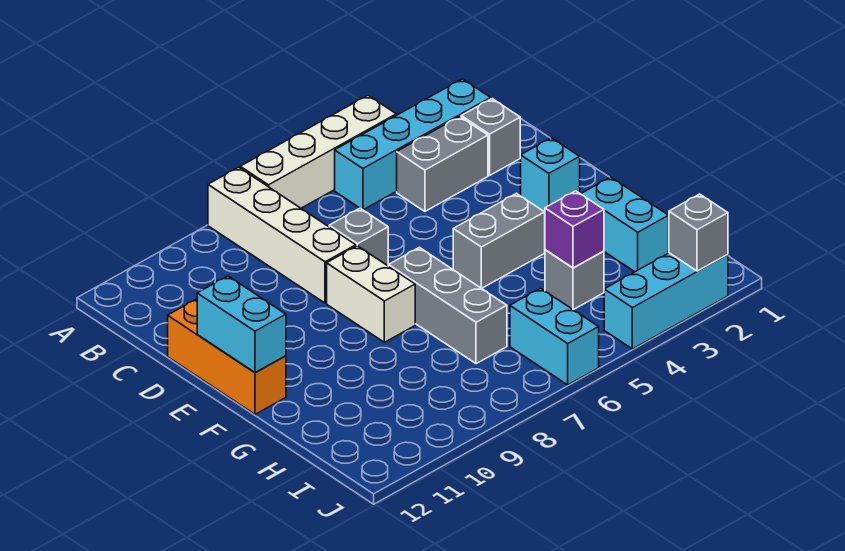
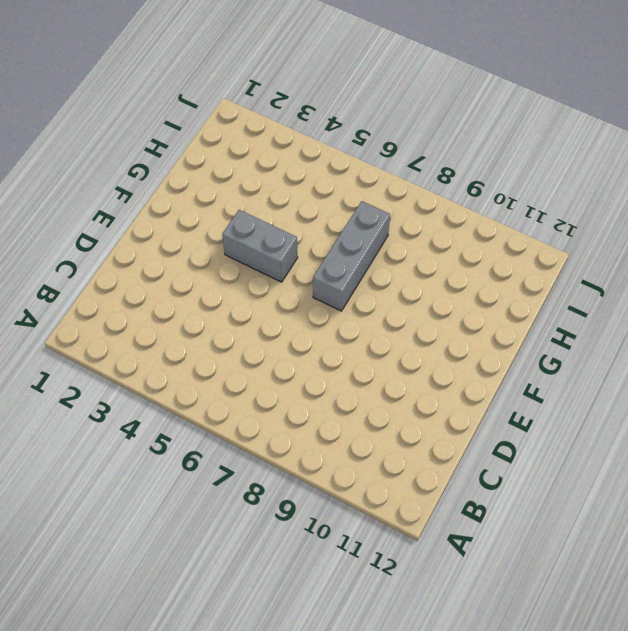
none -> white 1x4 brick [240,95,396,208]
none -> white 1x4 brick [208,167,356,303]
none -> cyan 1x4 brick [335,79,491,210]

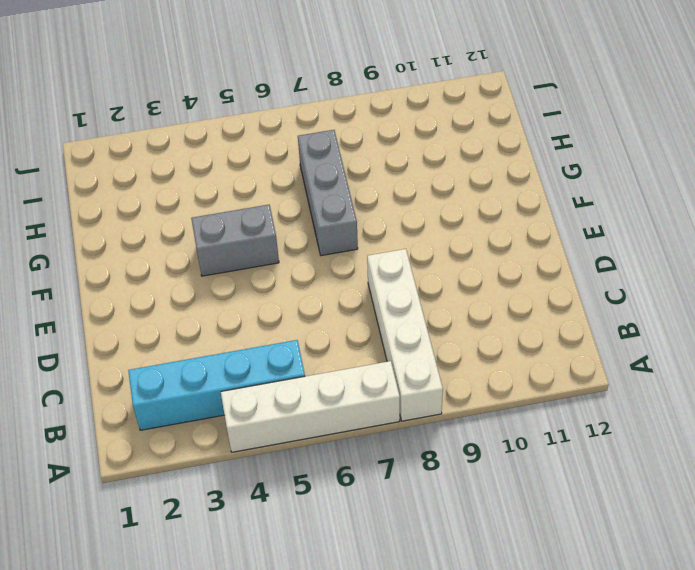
none -> grey 1x1 brick [461,99,520,175]
none -> grey 1x2 brick [397,117,488,211]
none -> grey 1x1 brick [329,208,388,266]

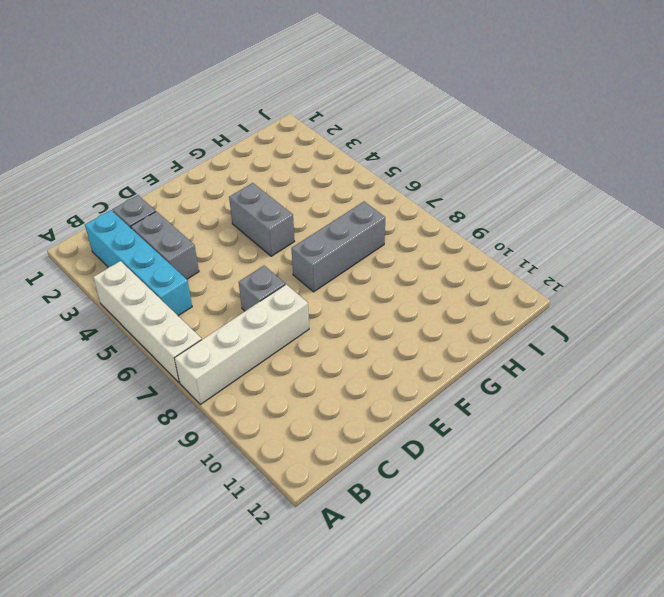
none -> orange 1x3 brick [168,299,286,414]
none -> cyan 1x1 brick [521,138,580,212]
none -> white 1x2 brick [327,246,415,342]

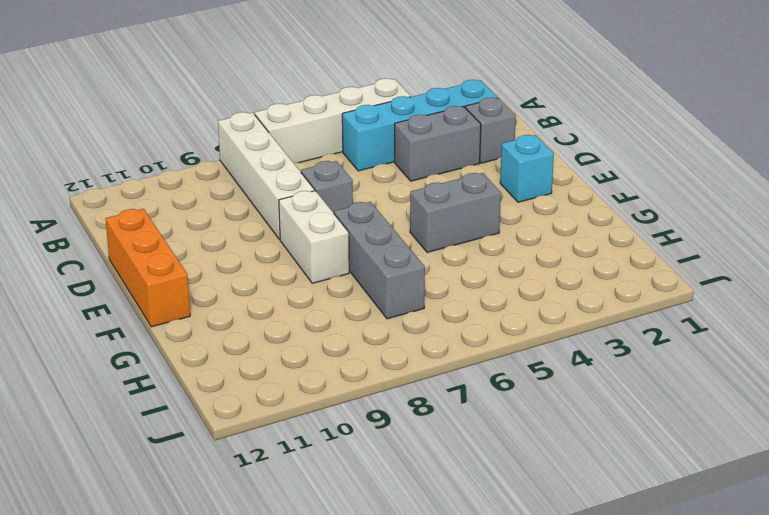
none -> cyan 1x2 brick [581,177,669,272]
none -> grey 1x1 brick [545,250,604,310]
none -> cyan 1x2 brick [510,288,599,385]

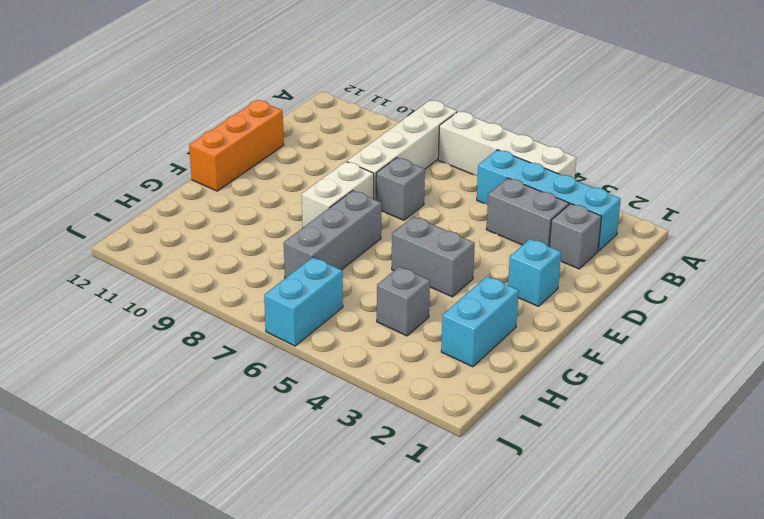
none -> cyan 1x3 brick [604,253,728,349]
none -> cyan 1x2 brick [197,276,286,372]
none -> purple 1x1 brick [545,191,604,268]

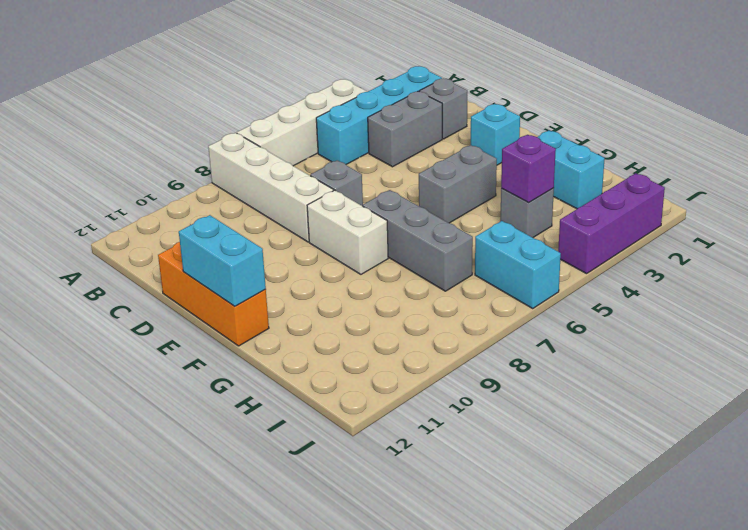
purple 1x3 brick [558,173,665,274] -> cyan 1x3 brick [604,253,728,349]
none -> grey 1x1 brick [669,194,728,271]

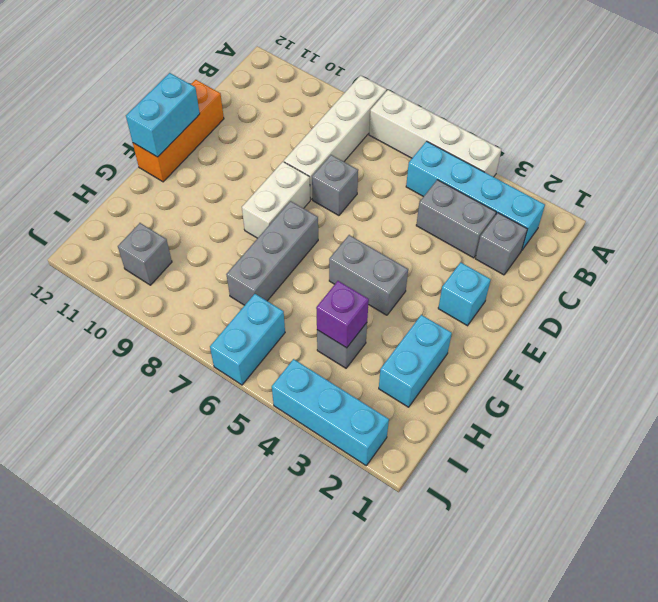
grey 1x1 brick [118,223,172,285] -> grey 1x1 brick moved to [669,194,728,271]

